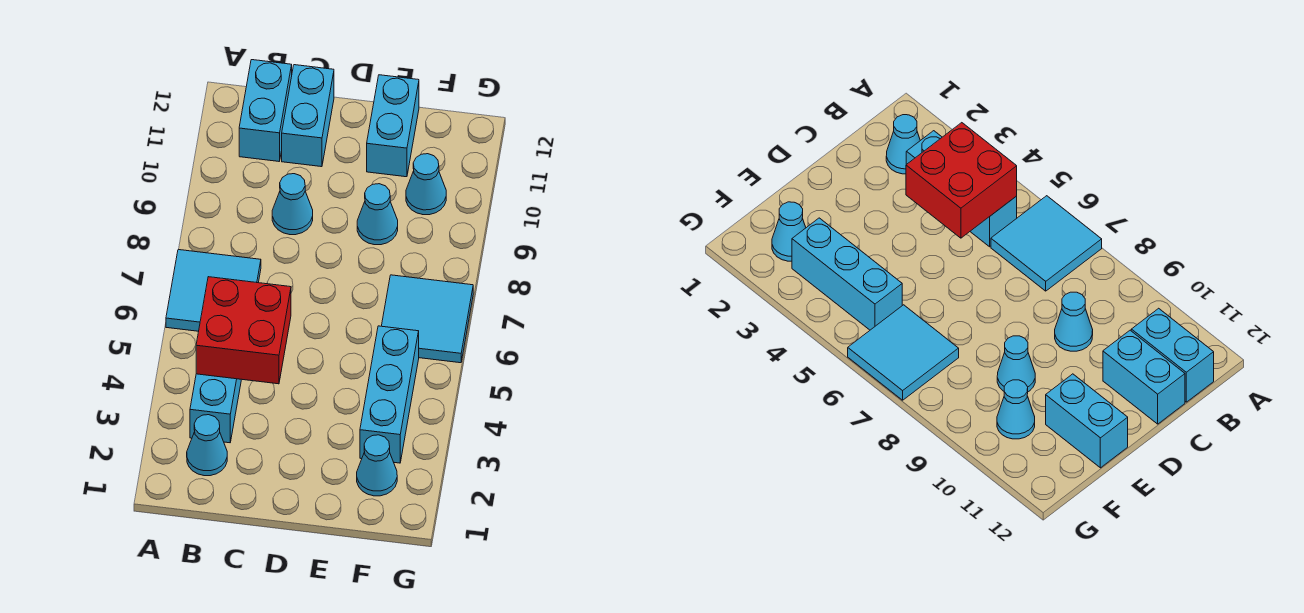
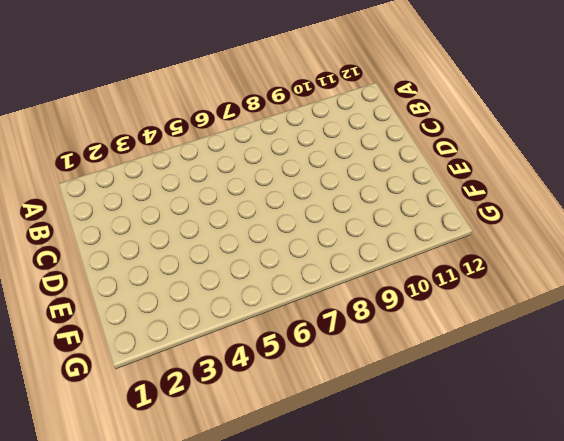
none -> cyan 2x2 tile [166,250,261,331]
none -> cyan 1x1 cone [187,415,227,476]
none -> cyan 1x3 brick [190,374,242,443]

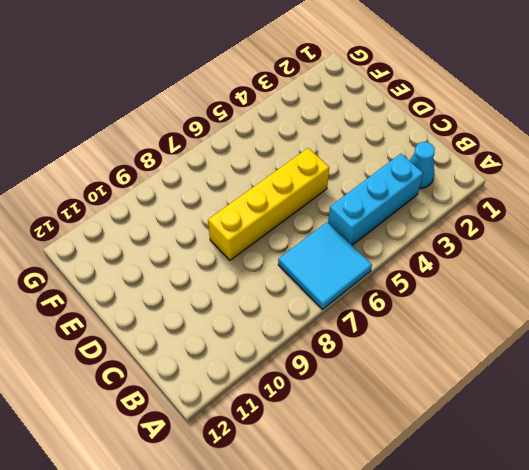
yellow 1x4 brick [208,148,329,260] -> none
none -> cyan 1x2 brick [239,60,292,161]
none -> cyan 1x1 cone [272,174,313,235]
none -> cyan 1x2 brick [282,65,334,167]

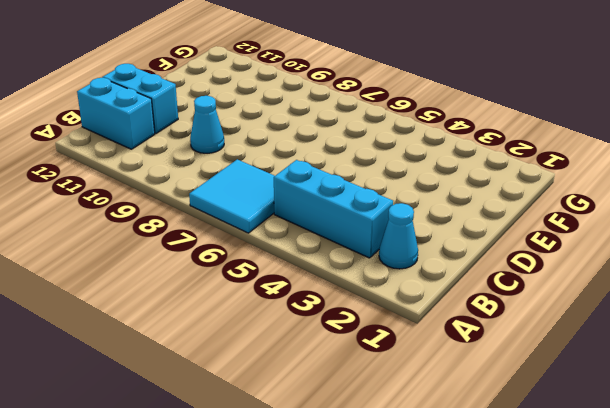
none -> cyan 1x1 cone [357,184,398,245]
none -> cyan 1x2 brick [367,75,419,177]
none -> cyan 1x1 cone [357,435,397,496]

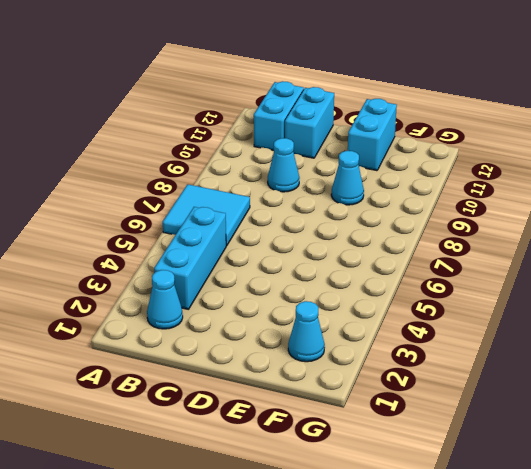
none -> cyan 1x3 brick [360,326,419,463]
none -> cyan 2x2 tile [382,275,473,363]
none -> cyan 1x1 cone [406,154,446,215]

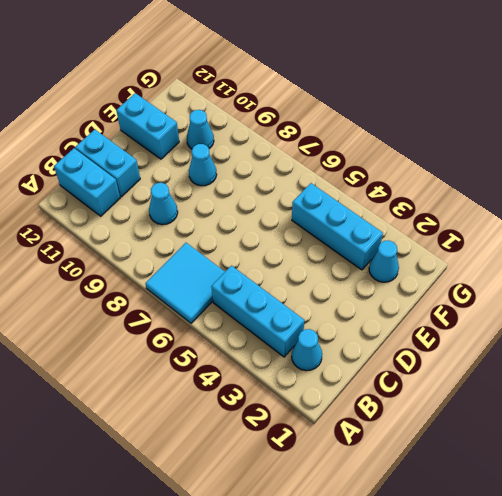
none -> cyan 2x2 tile [382,275,473,363]
none -> red 2x2 brick [196,277,291,384]

